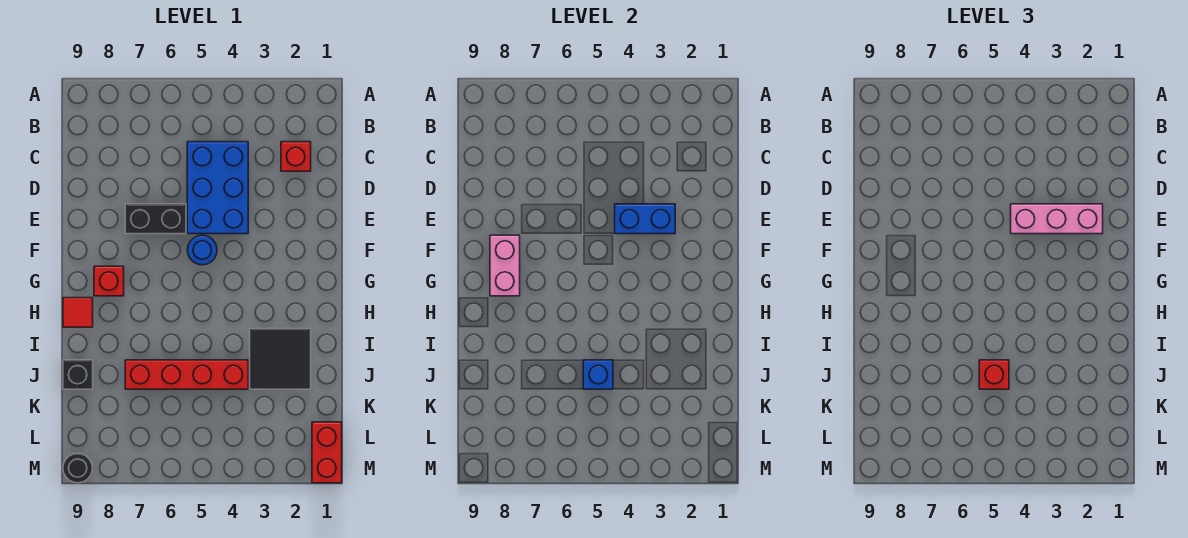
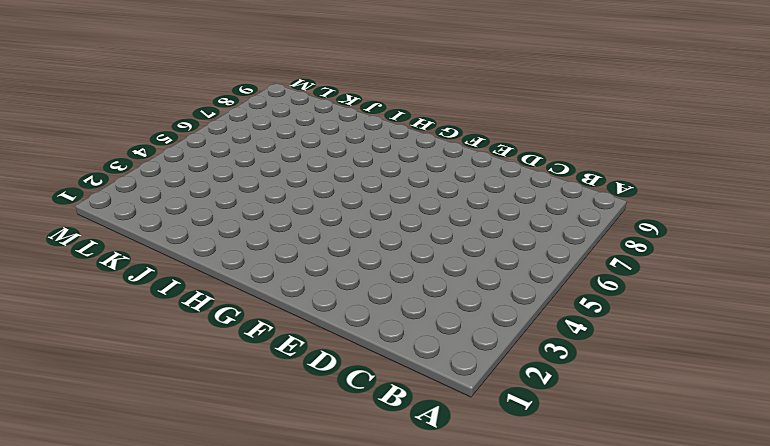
none -> red 1x1 brick [281,142,311,171]
none -> blue 2x3 brick [187,142,248,234]
none -> black 1x2 brick [125,204,186,234]

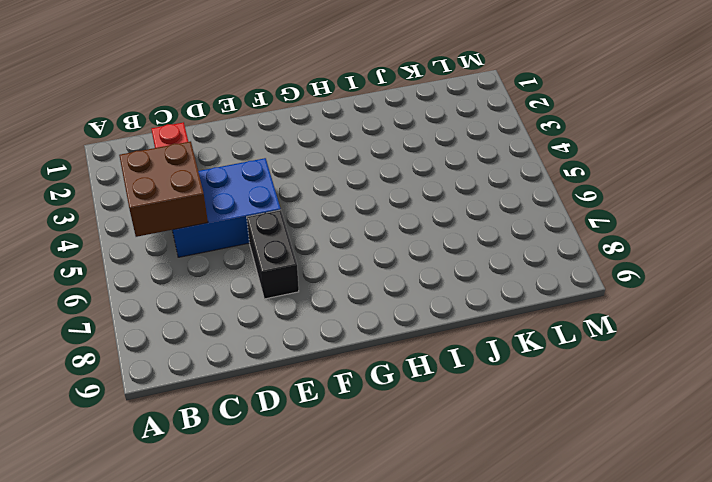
brown 2x2 brick [119,141,208,237] -> none
none -> blue 1x1 round brick [188,235,217,265]
none -> red 1x1 brick [94,266,124,296]
none -> red 1x1 tile [63,298,93,327]

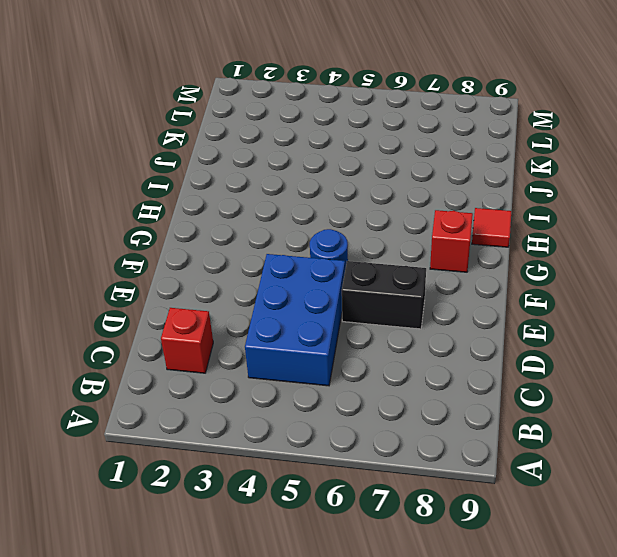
none -> black 2x2 tile [250,329,311,389]
none -> red 1x4 brick [125,360,248,389]
none -> black 1x1 brick [63,360,93,389]

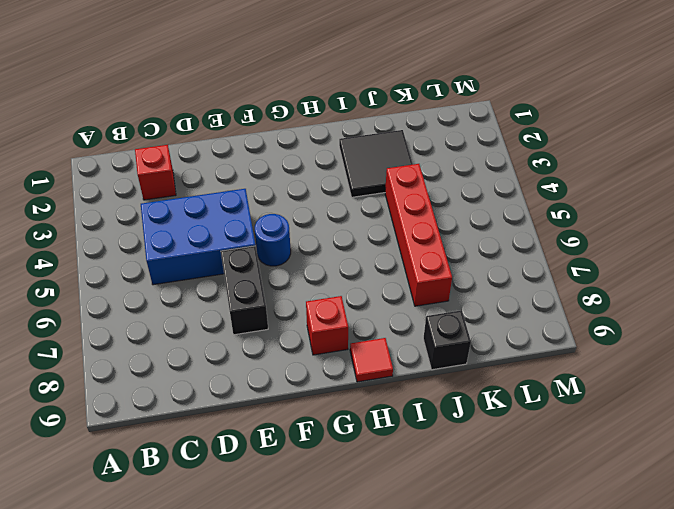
none -> red 1x2 brick [312,422,342,483]
none -> black 1x1 round brick [63,453,92,483]
none -> blue 1x2 brick [615,204,675,234]

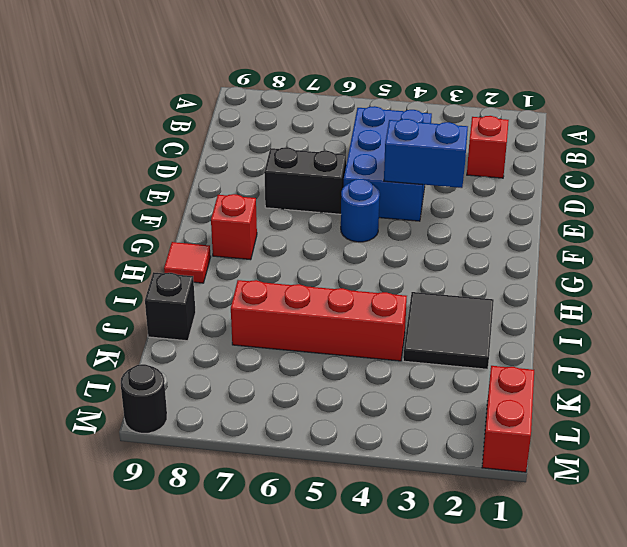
none -> pink 1x2 brick [490,235,520,296]
none -> blue 1x1 brick [583,360,613,389]
none -> pink 1x3 brick [1011,204,1103,234]

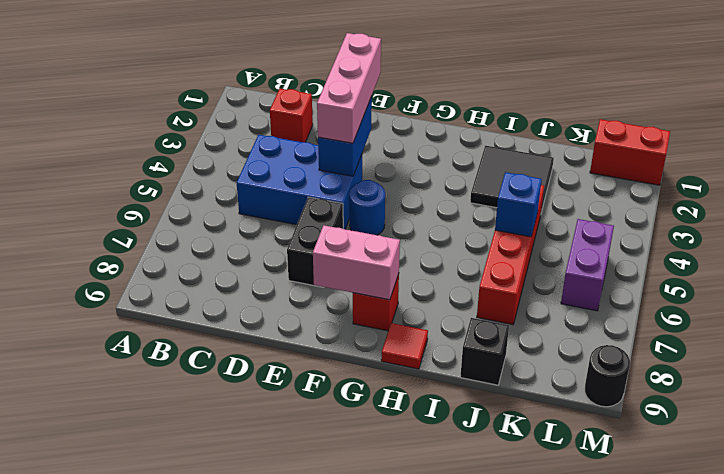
purple 1x2 brick [561,219,614,311] -> none
none -> red 1x1 brick [979,360,1009,389]

